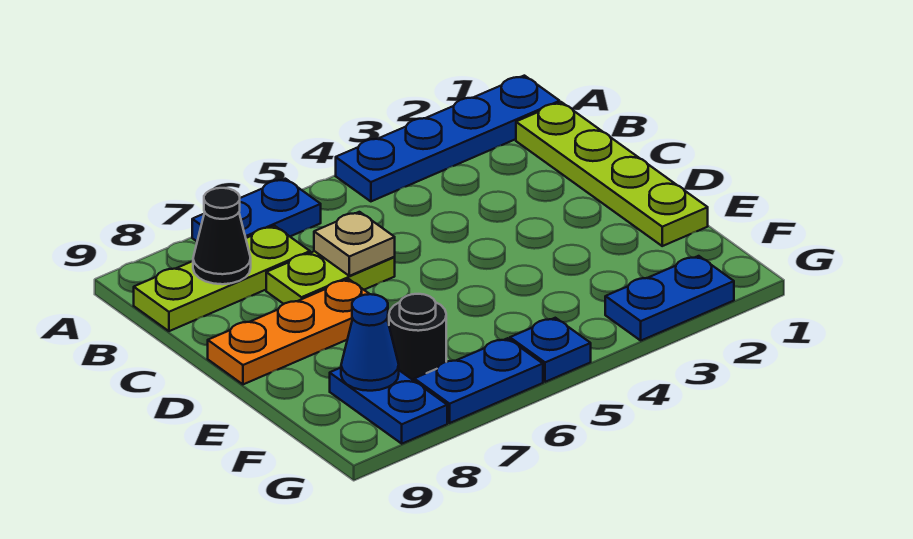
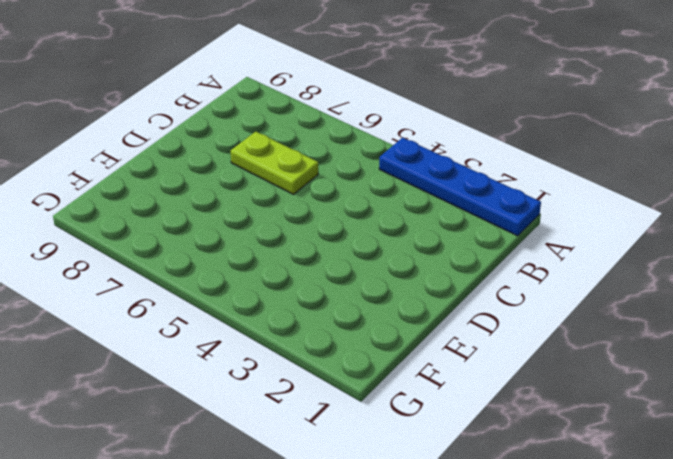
none -> blue 1x2 plate [192,179,321,241]
none -> lime 1x4 plate [516,102,708,246]
none -> lime 1x3 plate [134,226,310,331]

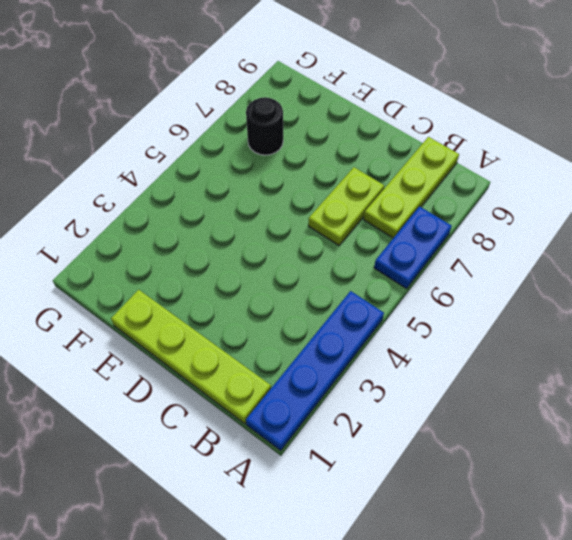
none -> orange 1x3 plate [208,279,369,384]
none -> blue 1x2 plate [330,368,447,444]
none -> blue 1x2 plate [605,256,734,340]

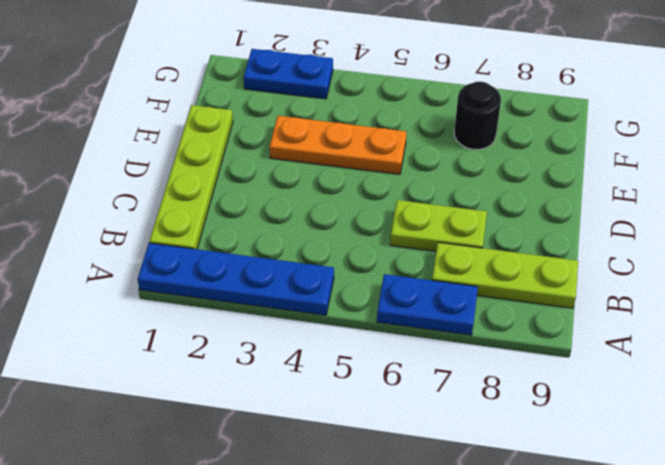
orange 1x3 plate [269,116,406,174] -> orange 1x3 plate moved to [208,279,369,384]
none -> blue 1x2 plate [330,368,447,444]
none -> blue 1x1 plate [510,318,591,382]
none -> blue 1x2 plate [414,338,543,423]

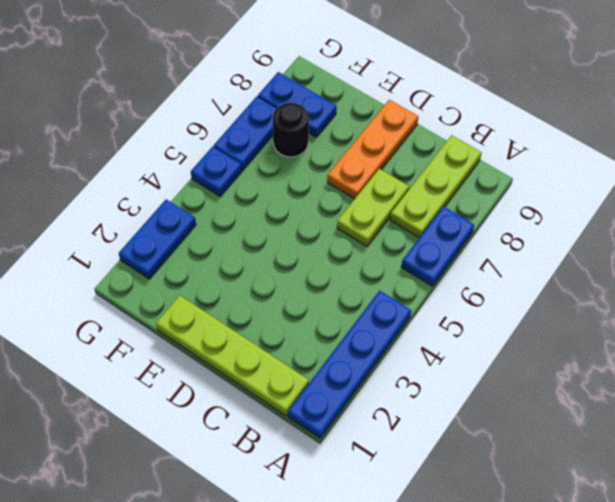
none -> black 1x1 cone [193,188,251,284]
none -> tan 1x1 plate [314,212,395,276]
none -> blue 1x1 cone [341,294,399,391]

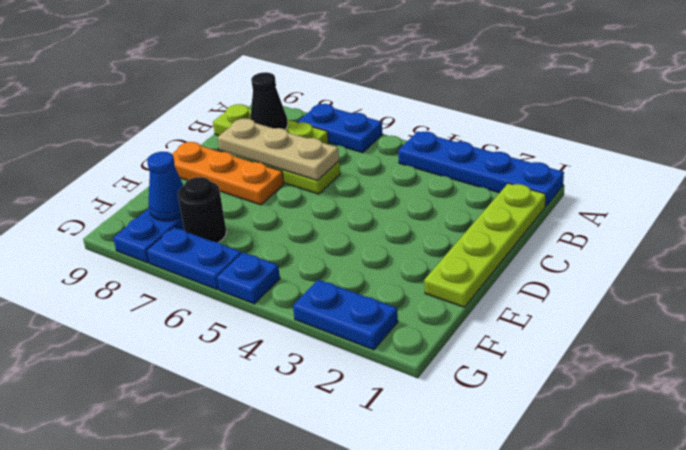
tan 1x3 plate [218,119,339,180] -> tan 1x1 plate [314,212,395,276]

